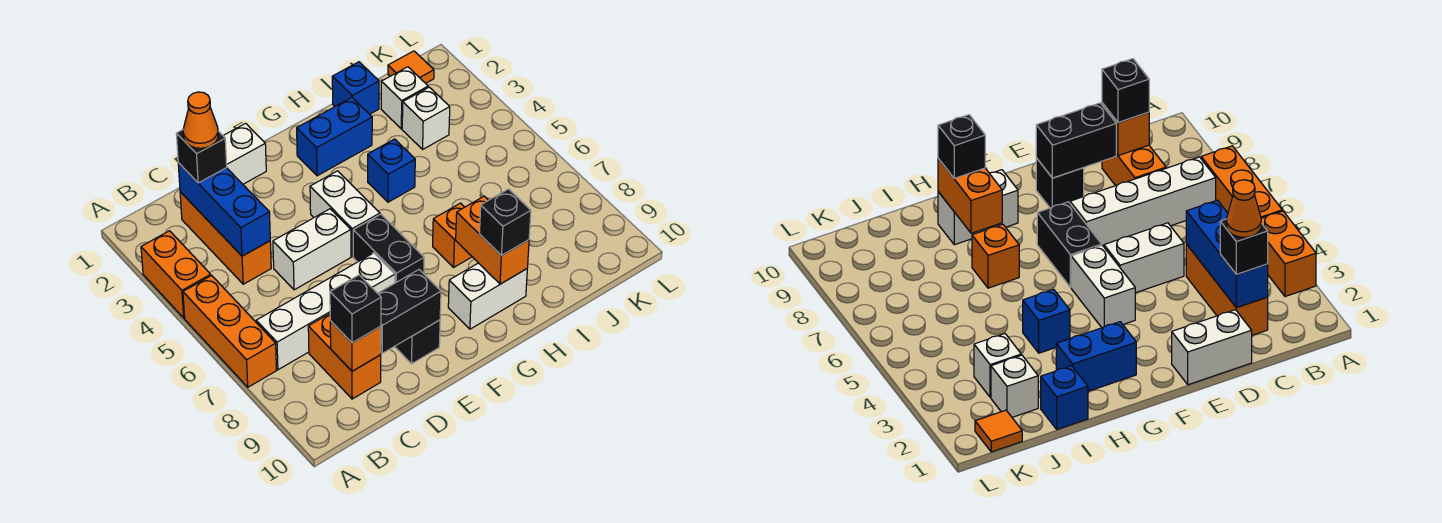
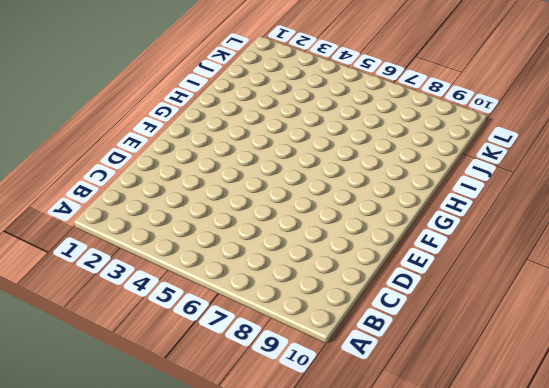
none -> orange 1x2 brick [141,231,211,318]
none -> orange 1x3 brick [183,275,276,387]
none -> white 1x4 brick [256,253,395,370]

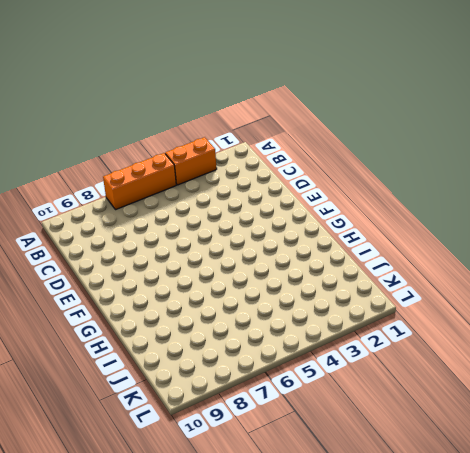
none -> white 1x4 brick [256,253,395,370]
none -> orange 1x3 brick [180,192,271,284]
none -> orange 1x2 brick [308,314,381,399]

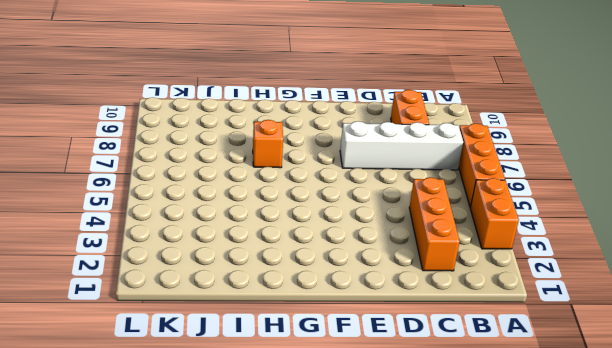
none -> white 1x2 brick [223,123,266,184]
none -> white 1x2 brick [273,209,351,290]
none -> black 1x1 brick [395,320,440,364]

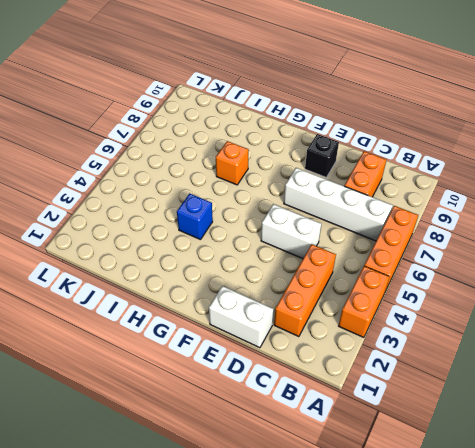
none -> white 1x2 brick [310,171,380,256]
none -> black 1x2 brick [353,214,424,283]
none -> blue 1x2 brick [297,98,372,176]

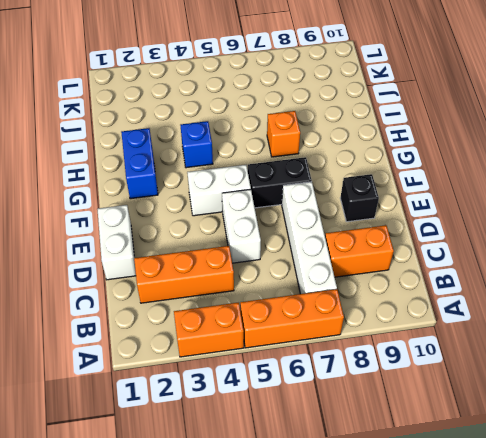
none -> white 1x2 brick [448,263,527,329]
none -> blue 1x1 brick [332,62,379,114]
none -> white 1x1 brick [381,67,428,129]

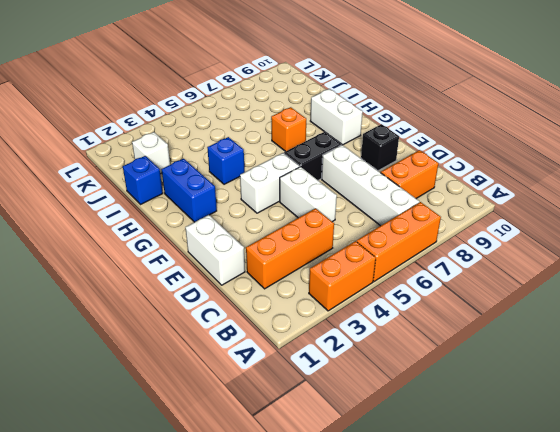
none -> white 1x1 brick [402,87,450,149]
none -> orange 1x1 tile [388,51,434,83]
none -> blue 1x3 brick [178,163,270,256]

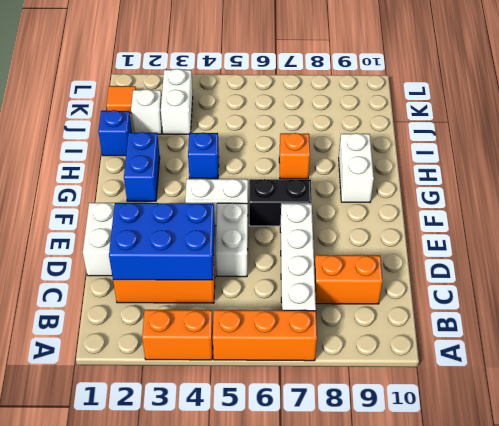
blue 2x3 brick [109,203,215,280] -> blue 1x3 brick [178,163,270,256]
white 1x2 brick [161,69,193,134] -> white 1x1 brick [402,87,450,149]
none -> black 1x1 brick [395,320,440,364]
none -> orange 1x1 brick [330,321,381,371]
none -> black 1x2 brick [378,270,441,353]

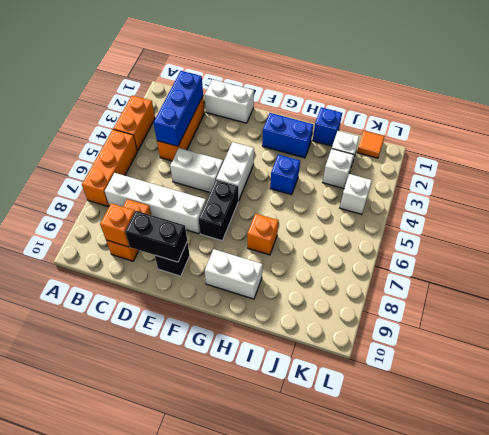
white 1x1 brick [340,174,372,214] -> none
none -> orange 1x2 brick [456,196,529,284]
none -> black 1x1 brick [176,130,227,183]
none -> black 1x1 brick [330,275,381,343]

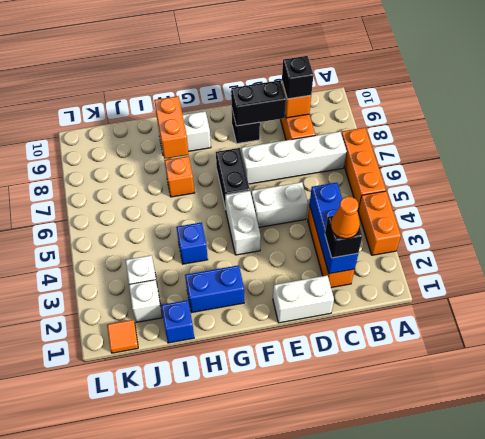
none -> black 1x1 brick [479,189,531,255]

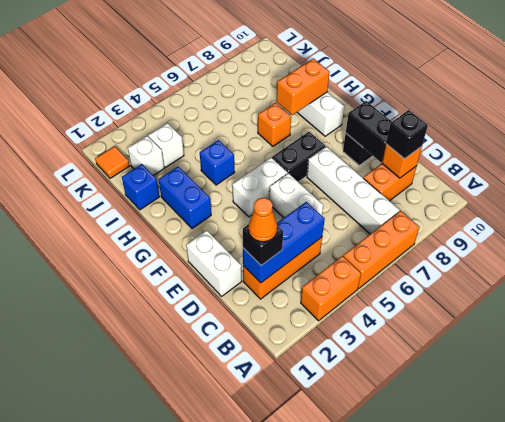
none -> black 1x1 brick [479,189,531,255]

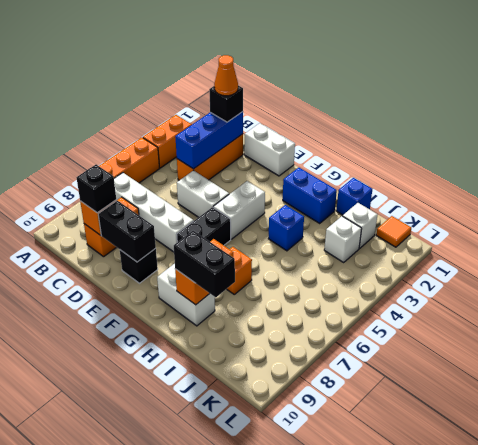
black 1x2 brick [174,231,235,297] -> black 1x1 brick [479,189,531,255]

